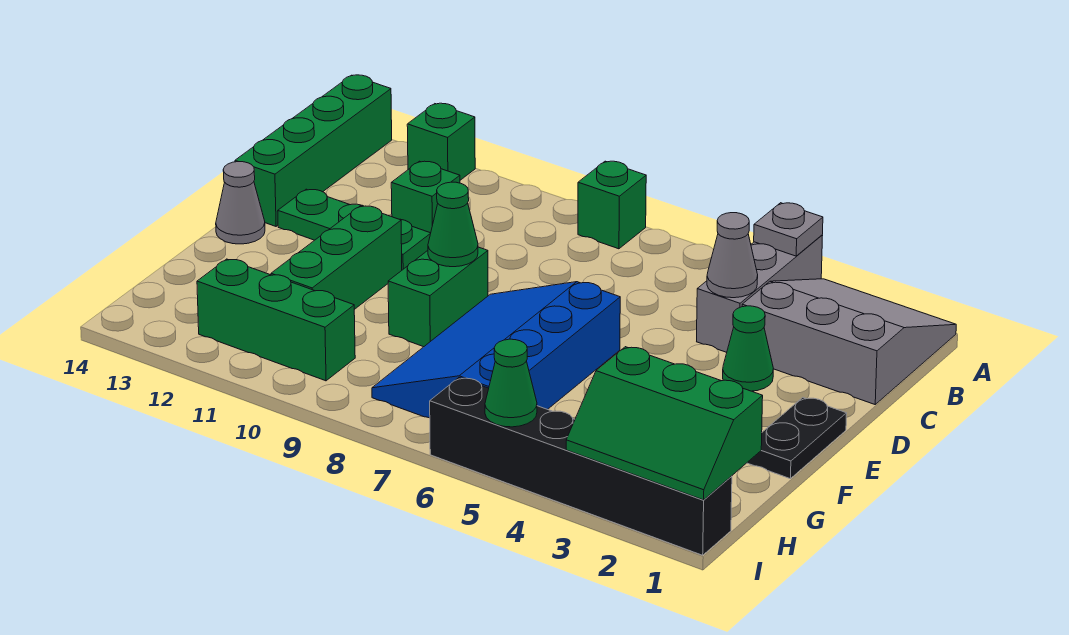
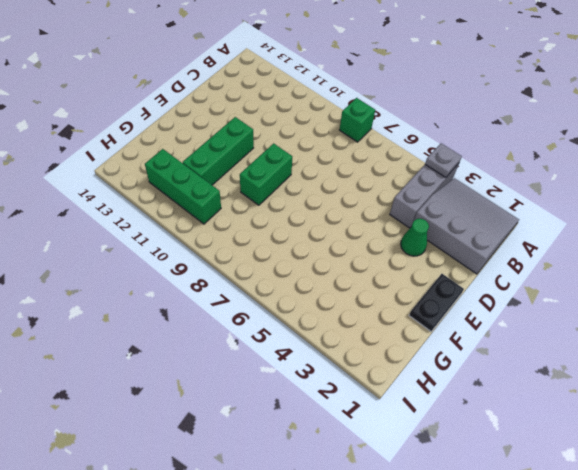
none -> green 1x1 brick [407,103,475,180]
none -> green 1x4 brick [235,75,392,226]
none -> green 1x1 brick [391,161,460,233]

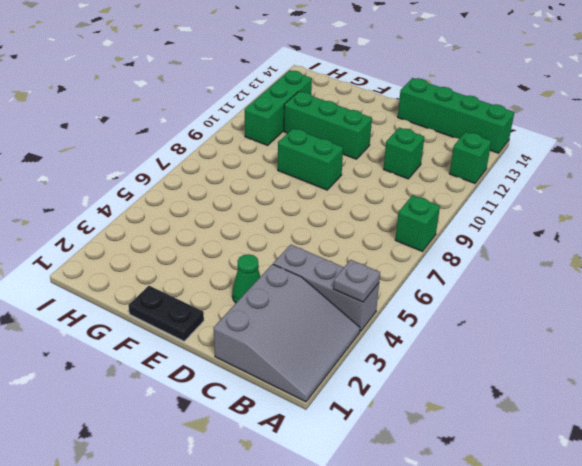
none -> green 1x3 plate [278,189,431,270]
none -> blue 3x4 slope [372,282,620,418]
none -> grey 1x1 cone [216,162,265,244]

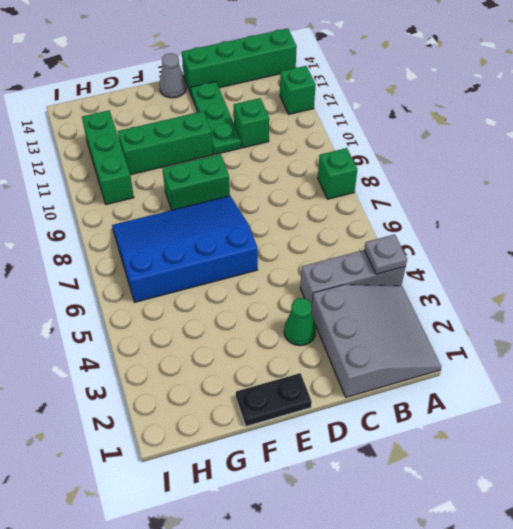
none -> black 1x6 brick [430,378,732,555]
none -> grey 1x1 cone [707,213,758,298]
none -> green 1x1 cone [428,182,478,267]

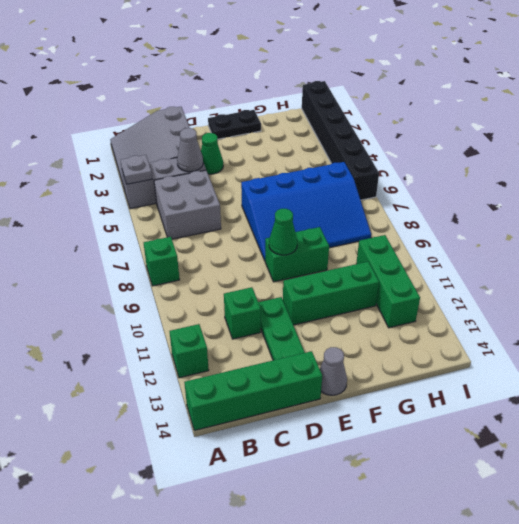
grey 2x2 brick [154,170,221,239] -> none
none -> green 2x3 slope [566,347,763,500]
none -> green 1x1 cone [485,339,537,427]

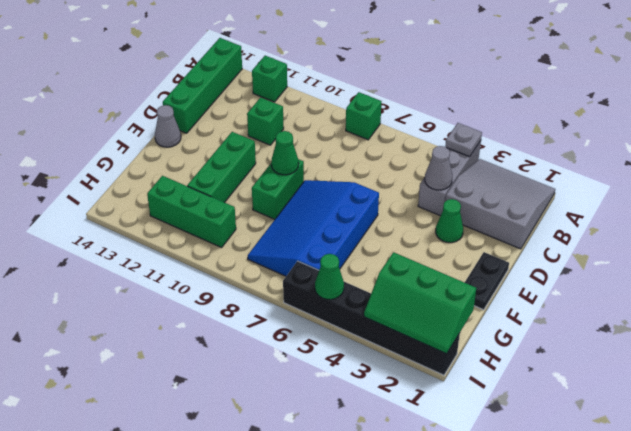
none -> green 1x3 plate [278,189,431,270]

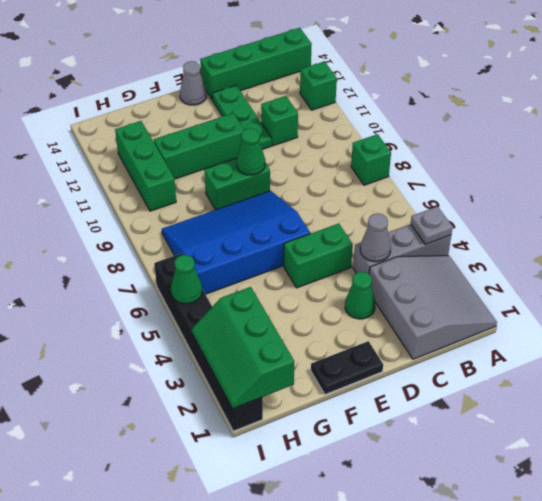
green 1x2 brick [284,224,353,288] -> none

